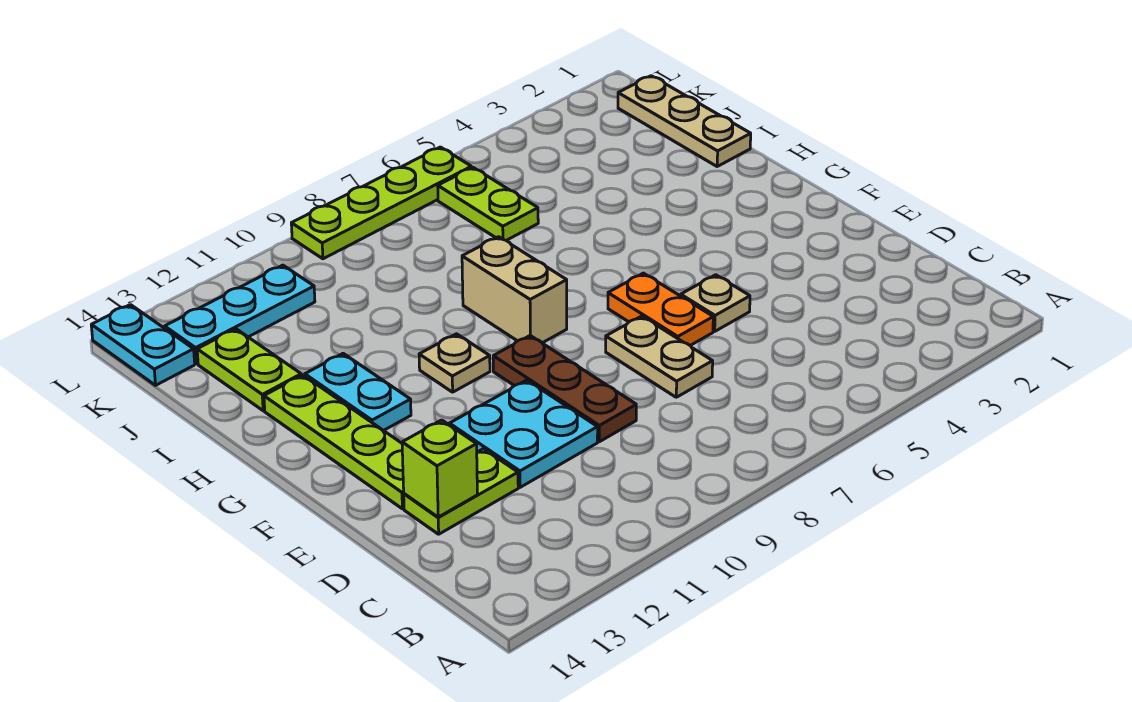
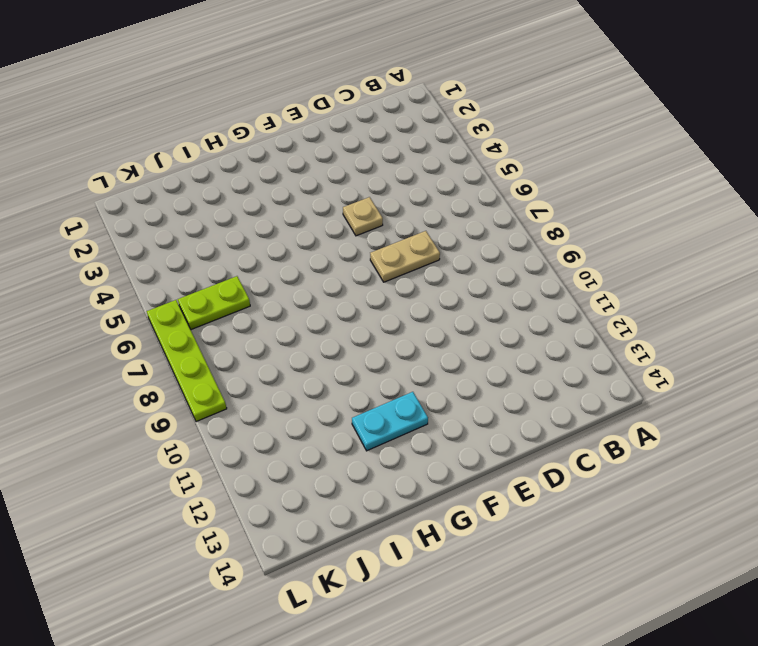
none -> brown 1x3 plate [493,336,636,442]
none -> cyan 2x2 plate [449,380,598,487]
none -> lime 1x2 plate [404,449,518,534]

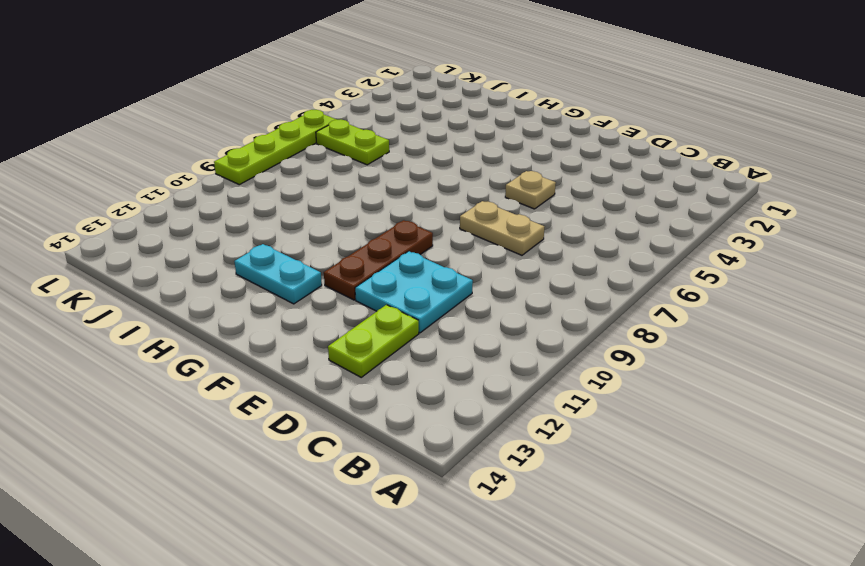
brown 1x3 plate [324,220,433,300] -> brown 1x3 plate turned to [493,336,636,442]
none -> orange 1x2 plate [608,273,713,346]
none -> lime 1x4 plate [264,375,404,509]
none -> tan 1x2 brick [462,237,567,343]

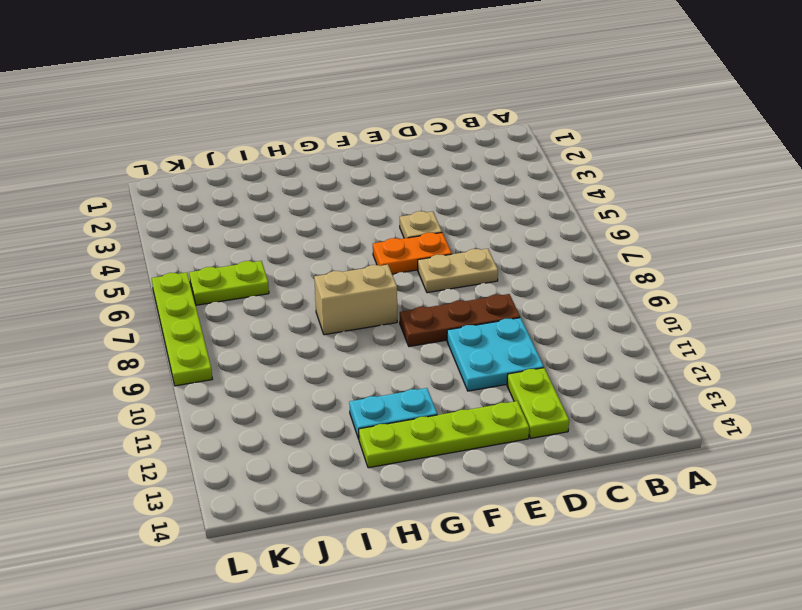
none -> tan 1x1 plate [419,334,490,392]
none -> tan 1x3 plate [618,76,751,166]
none -> lime 1x2 plate [197,329,301,411]

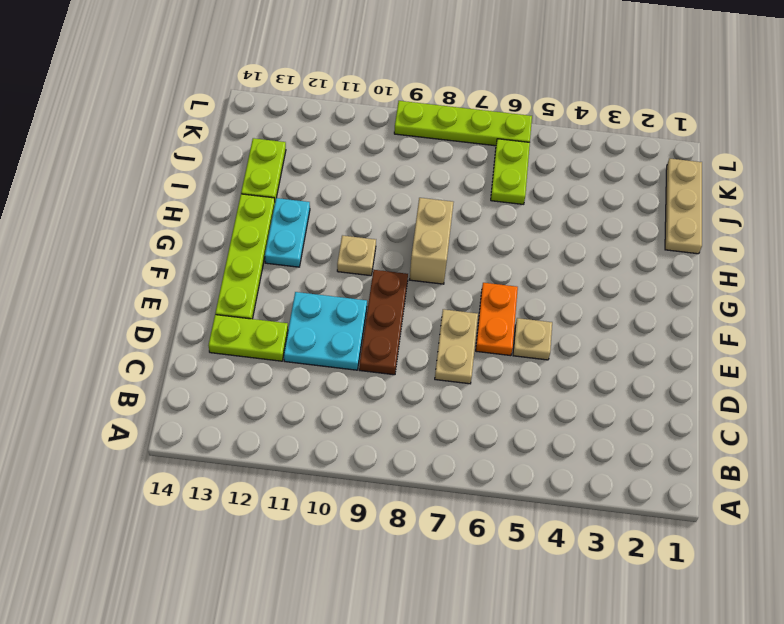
none -> cyan 1x3 plate [165,265,315,364]
none -> cyan 1x2 plate [91,305,195,385]
none -> lime 1x1 brick [402,420,477,517]

